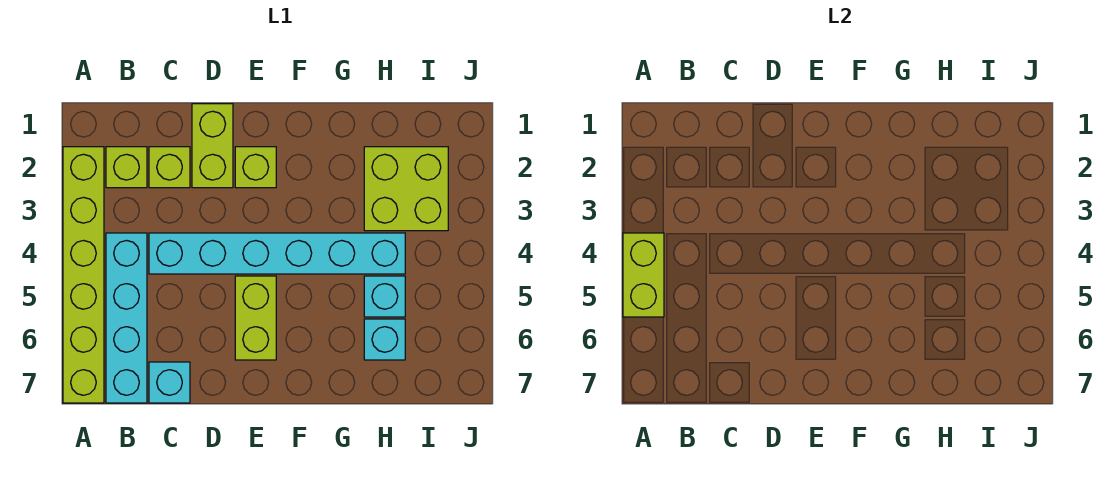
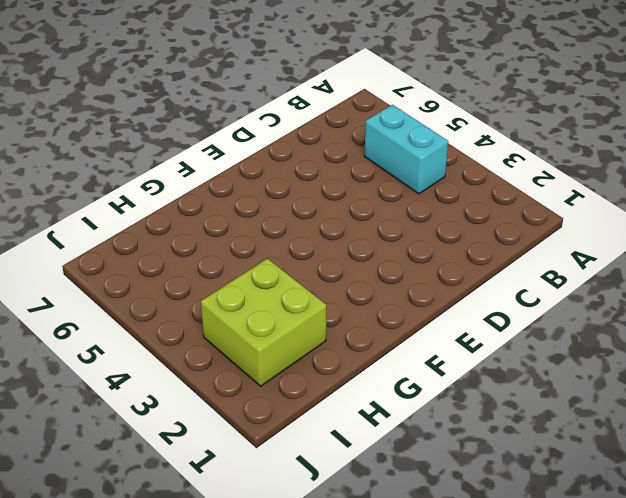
cyan 1x2 brick [364,105,448,194] -> cyan 1x4 brick [106,233,147,403]
none -> lime 1x6 brick [63,147,104,403]
none -> lime 1x1 brick [106,147,147,188]
none -> lime 1x1 brick [149,147,190,188]

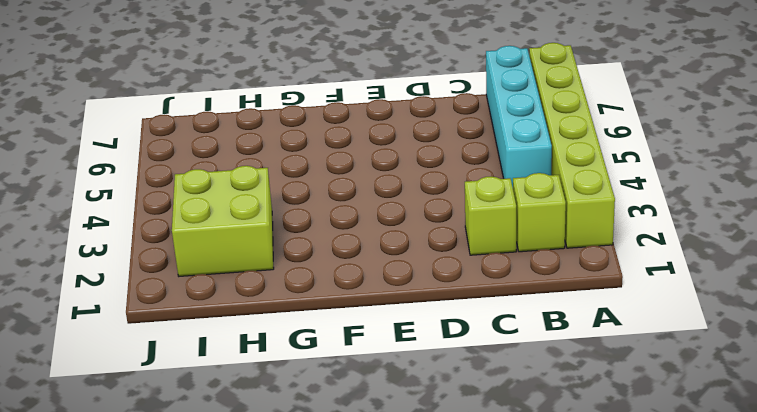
none -> cyan 1x6 brick [149,233,405,274]
none -> cyan 1x1 brick [149,362,190,403]
none -> lime 1x2 brick [192,104,233,188]

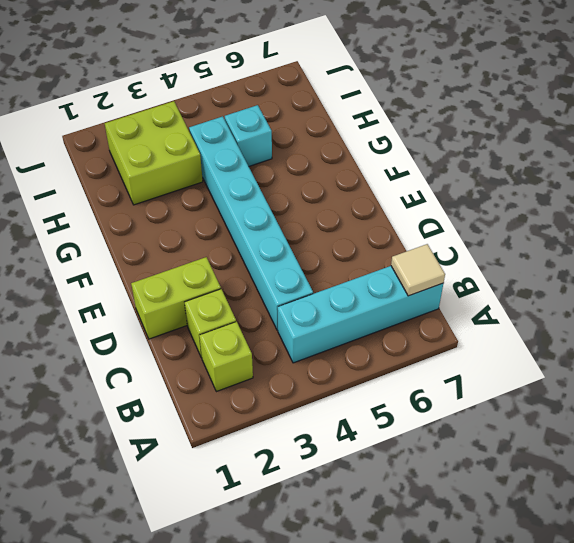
tan 1x1 tile [391,244,445,296] -> none
none -> lime 1x6 brick [63,147,104,403]
none -> cyan 1x1 brick [149,362,190,403]
none -> lime 1x1 brick [235,147,276,188]

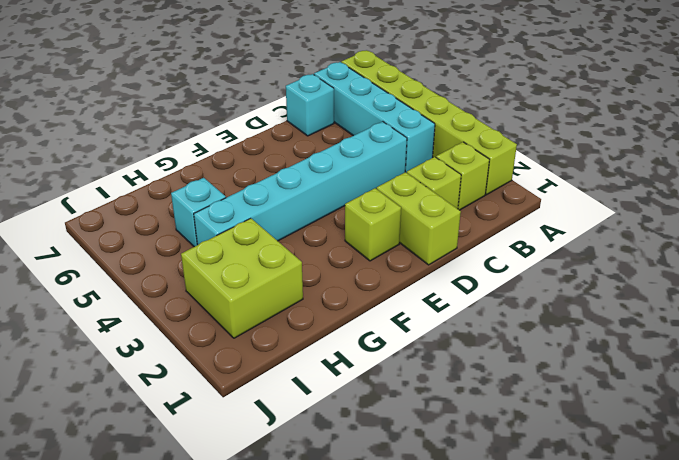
none -> lime 1x2 brick [235,276,276,360]
none -> cyan 1x1 brick [364,319,405,360]
none -> lime 1x2 brick [623,233,664,317]

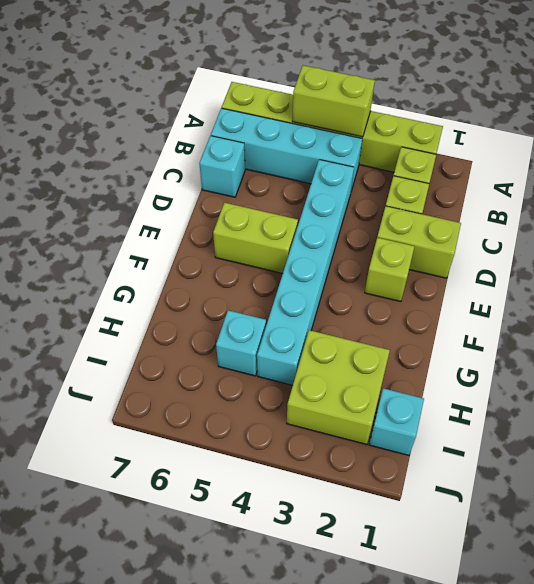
cyan 1x1 brick [369,388,424,455] -> cyan 1x1 brick moved to [364,319,405,360]

